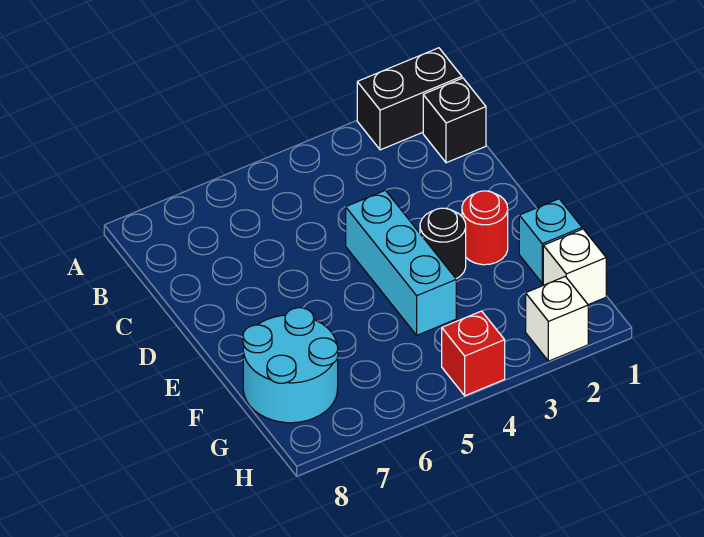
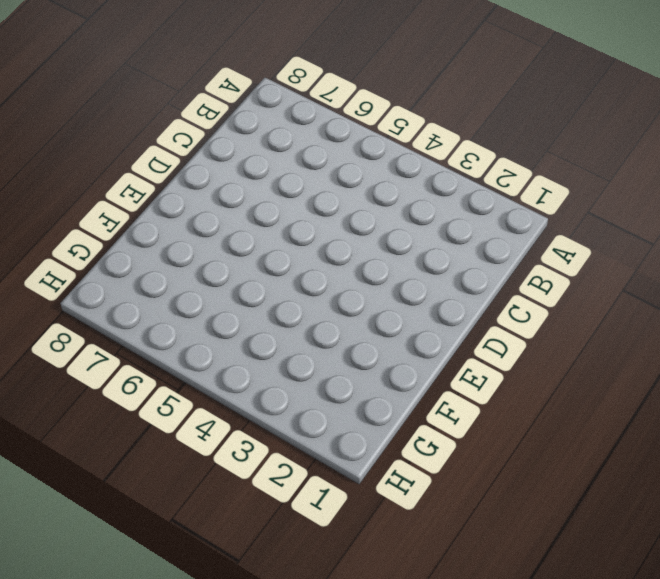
none -> black 1x2 brick [357,48,462,150]
none -> black 1x1 brick [423,78,486,163]

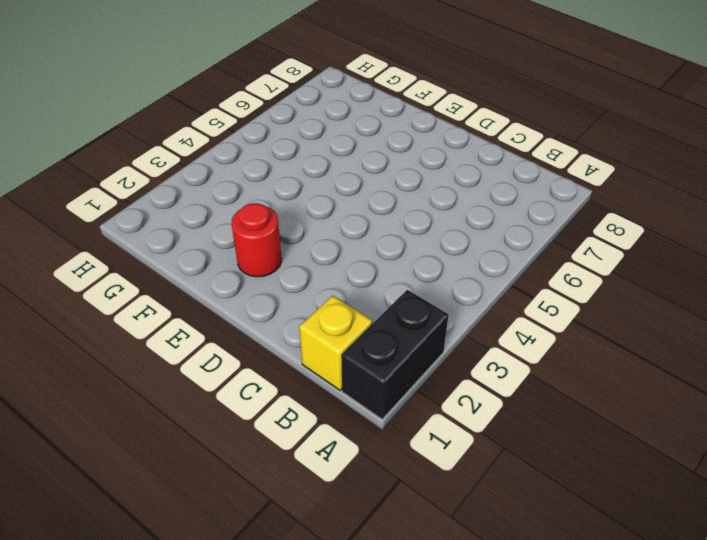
yellow 1x1 brick [299,296,373,390] -> black 1x1 brick [423,78,486,163]
none -> cyan 1x3 brick [346,190,456,335]
none -> black 1x1 round brick [420,208,466,279]

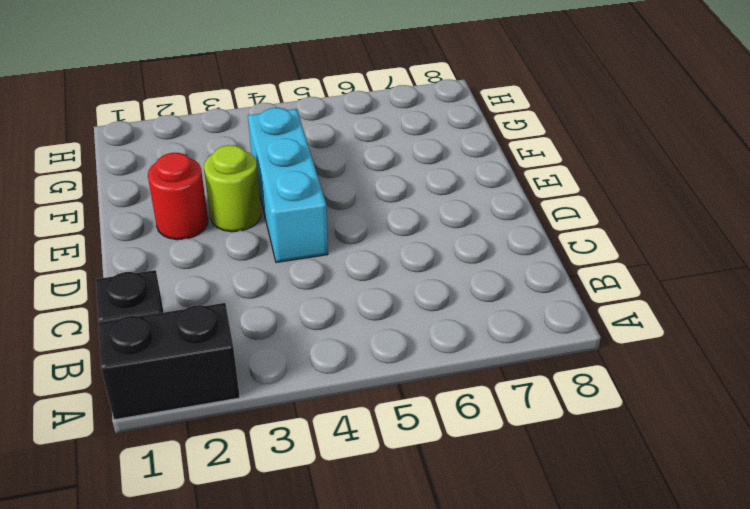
lime 1x1 round brick [204,145,261,232] -> black 1x1 round brick [420,208,466,279]
none -> cyan 1x1 brick [519,199,582,283]
none -> cyan 2x2 round brick [243,308,338,423]

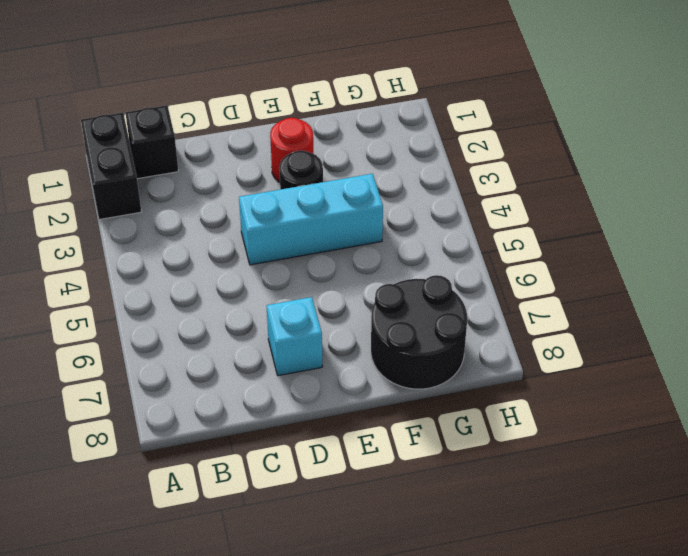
cyan 1x1 brick [267,297,323,376] -> cyan 1x1 brick moved to [519,199,582,283]
black 2x2 round brick [371,275,467,389] -> cyan 2x2 round brick [243,308,338,423]
none -> white 1x1 brick [543,229,606,305]
none -> white 1x1 brick [526,276,588,361]

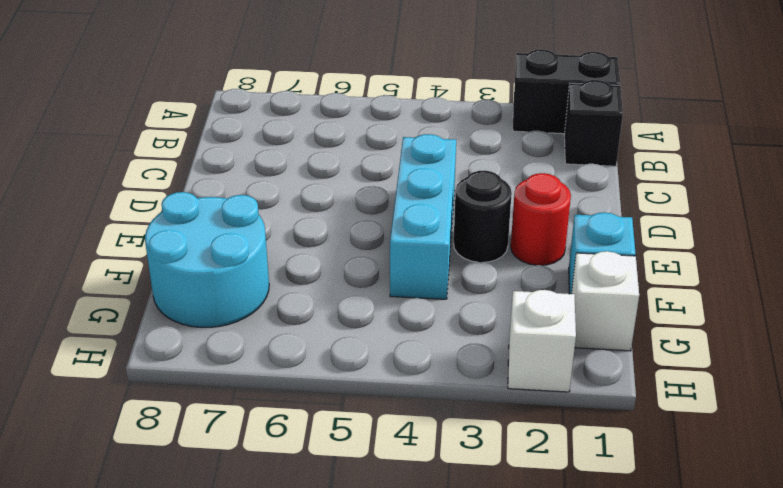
none -> red 1x1 brick [442,311,505,396]

